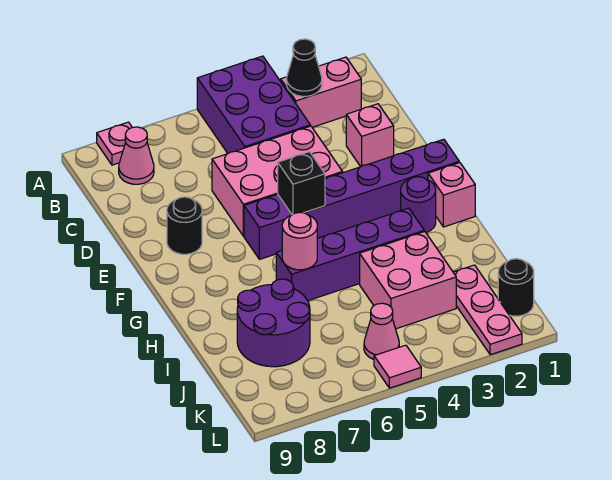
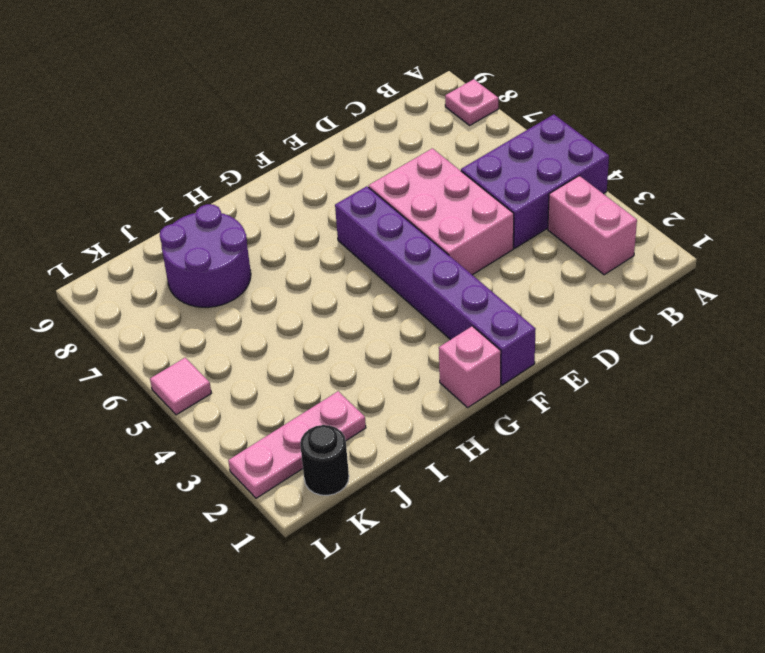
none -> pink 1x1 cone [119,127,154,184]
none -> pink 1x1 brick [346,104,394,167]
none -> black 1x1 round brick [167,197,202,254]

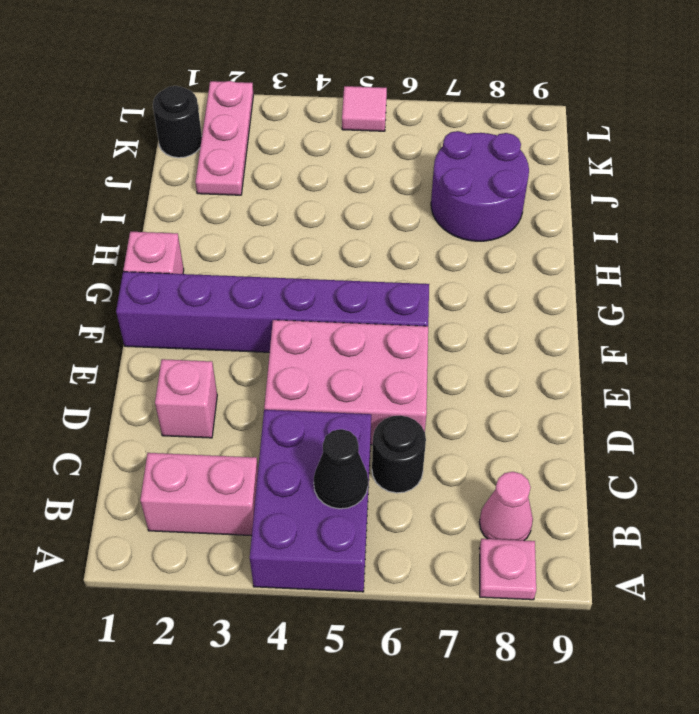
black 1x1 cone [314,429,368,509] -> black 1x1 cone moved to [287,39,322,96]
black 1x1 round brick [372,416,426,493] -> black 1x1 round brick moved to [167,197,202,254]
none -> purple 1x1 round brick [401,177,436,233]
none -> purple 1x4 brick [276,208,424,301]
none -> pink 2x2 brick [360,231,456,329]

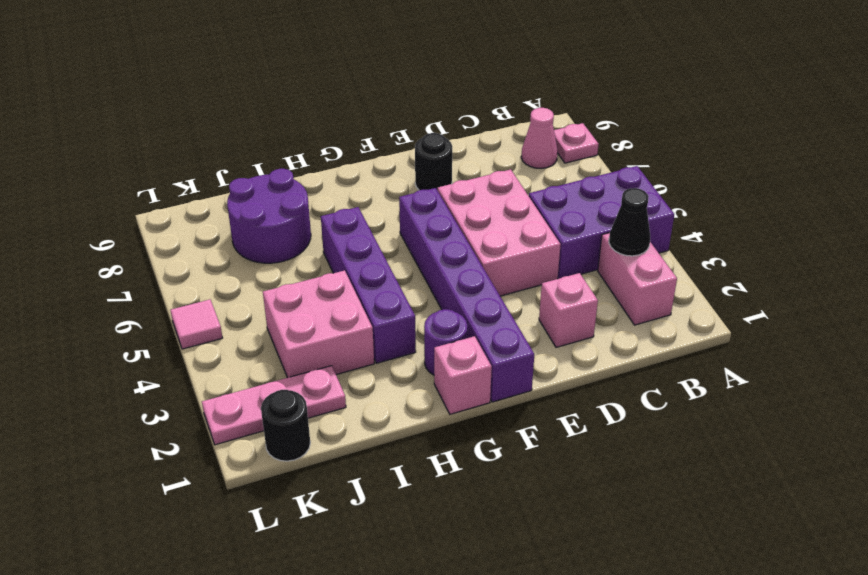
none -> pink 1x1 cone [364,303,399,359]
none -> black 1x1 brick [278,152,325,215]
none -> pink 1x1 round brick [282,212,317,270]

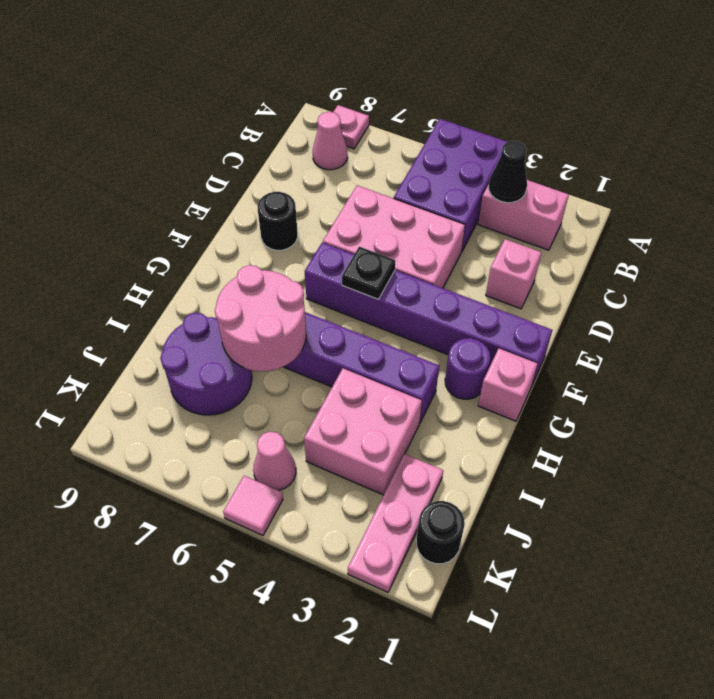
black 1x1 plate [342,247,395,299] -> black 1x1 brick [278,152,325,215]
pink 2x2 round brick [215,265,306,371] -> pink 1x1 round brick [282,212,317,270]

